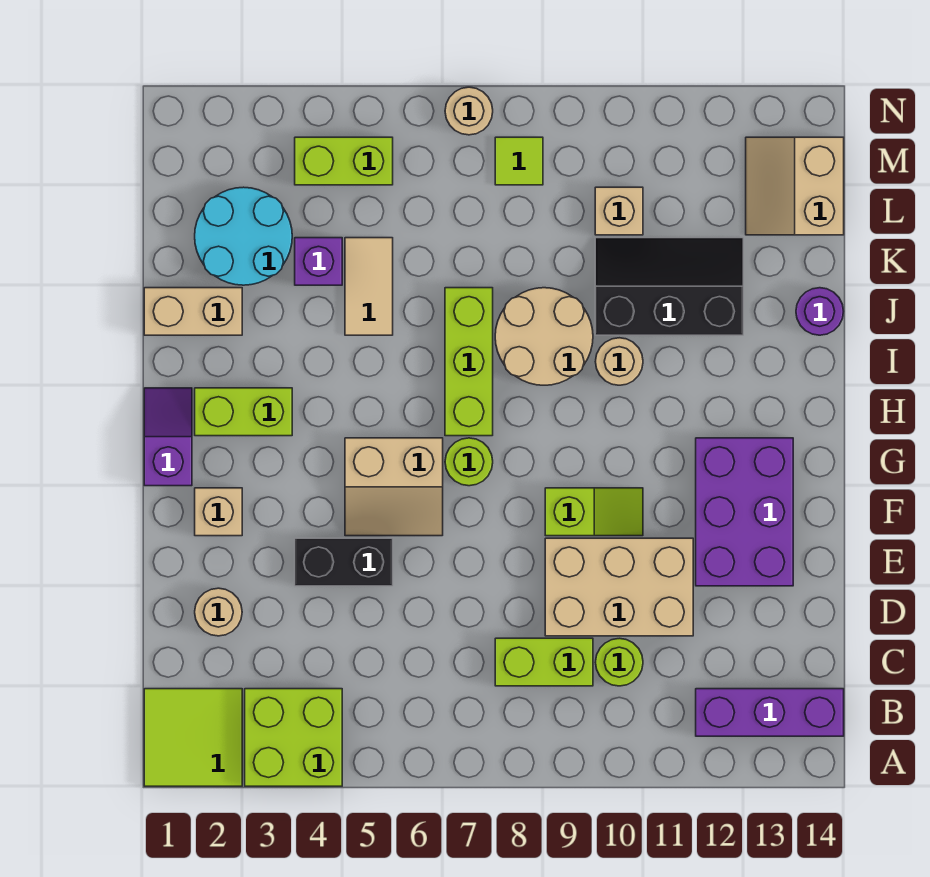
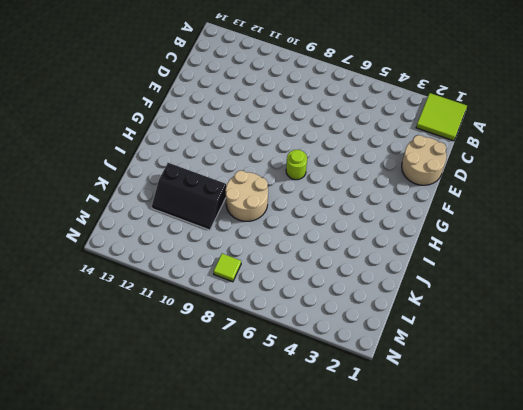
tan 2x2 round brick [402,135,447,185] -> tan 1x1 round brick [195,588,242,636]
none -> lime 2x2 brick [245,689,342,786]
none -> purple 1x3 brick [696,689,844,736]
none -> lime 1x2 brick [495,638,593,686]

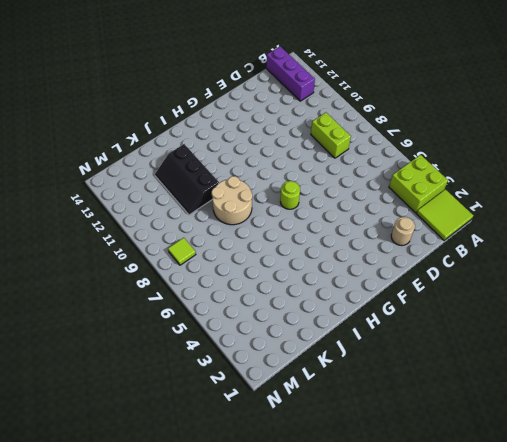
none -> lime 1x1 round brick [595,638,643,686]
none -> tan 2x3 brick [545,538,693,636]
none -> black 1x2 brick [295,538,393,586]

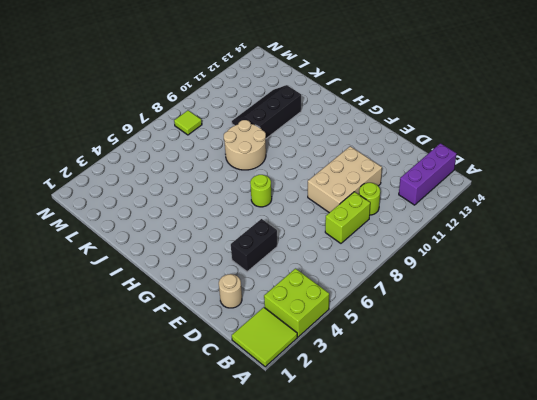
none -> purple 2x3 brick [696,438,793,586]
none -> tan 1x1 brick [195,488,242,536]
none -> tan 2x2 slope [345,438,443,536]

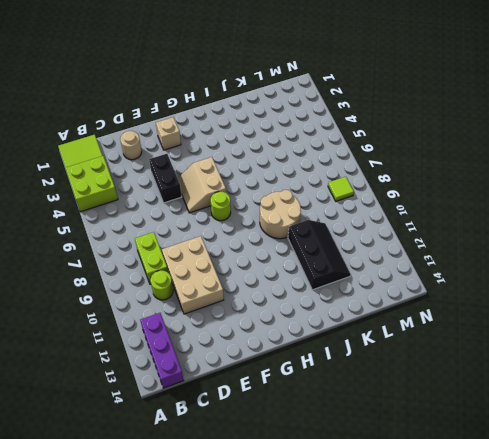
none -> purple 2x3 brick [696,438,793,586]
none -> lime 1x2 slope [545,488,643,536]
none -> purple 1x2 slope [144,388,192,486]

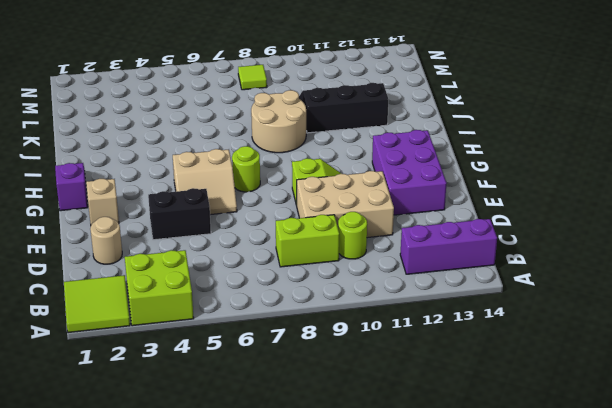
none -> lime 1x2 brick [195,388,292,436]
none -> lime 1x3 brick [445,288,493,436]
none -> tan 1x1 round brick [595,338,643,385]

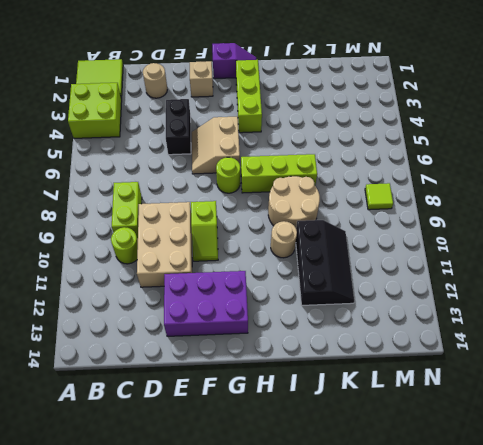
lime 1x3 brick [236,60,262,133] -> lime 1x2 brick [195,388,292,436]
none -> purple 1x3 brick [696,689,844,736]
none -> tan 1x2 brick [144,288,242,335]
none -> tan 1x2 tile [345,238,393,335]

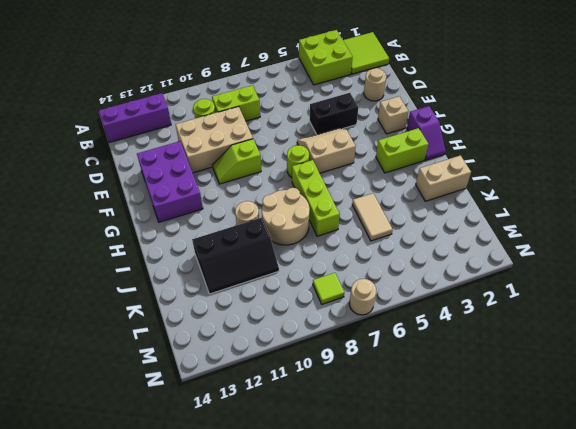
none -> purple 1x1 round brick [796,288,844,335]
none -> cyan 2x2 round brick [195,187,292,285]
none -> purple 1x1 brick [295,238,342,285]

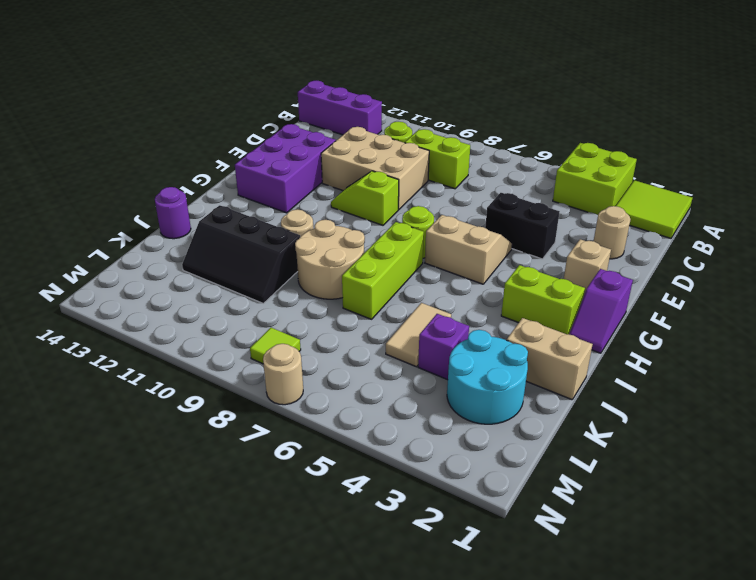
none -> tan 1x1 brick [595,187,643,235]
none -> tan 2x2 slope [746,137,844,235]
none -> lime 1x2 brick [295,137,393,185]

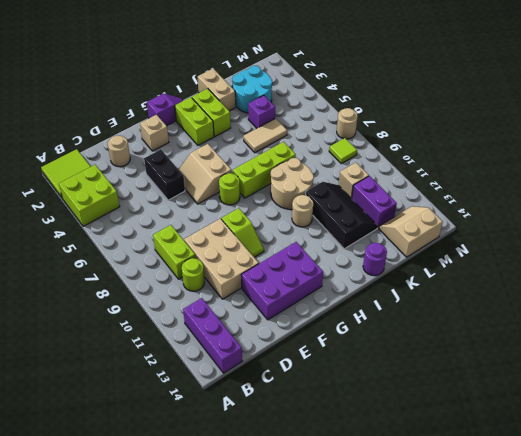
lime 1x2 brick [192,89,231,136] -> lime 1x2 brick moved to [295,137,393,185]
purple 1x2 brick [352,176,397,228] -> none

